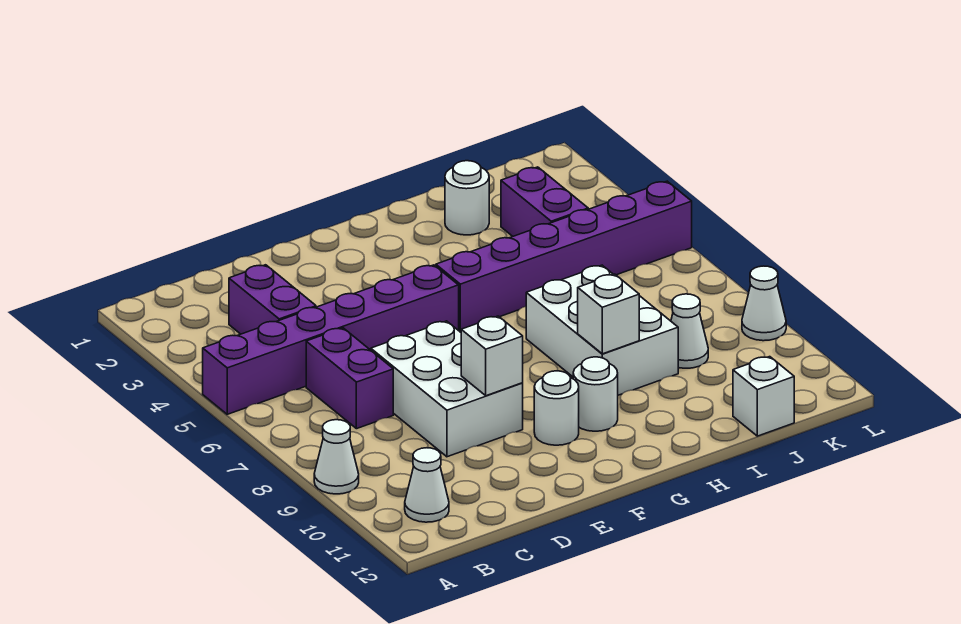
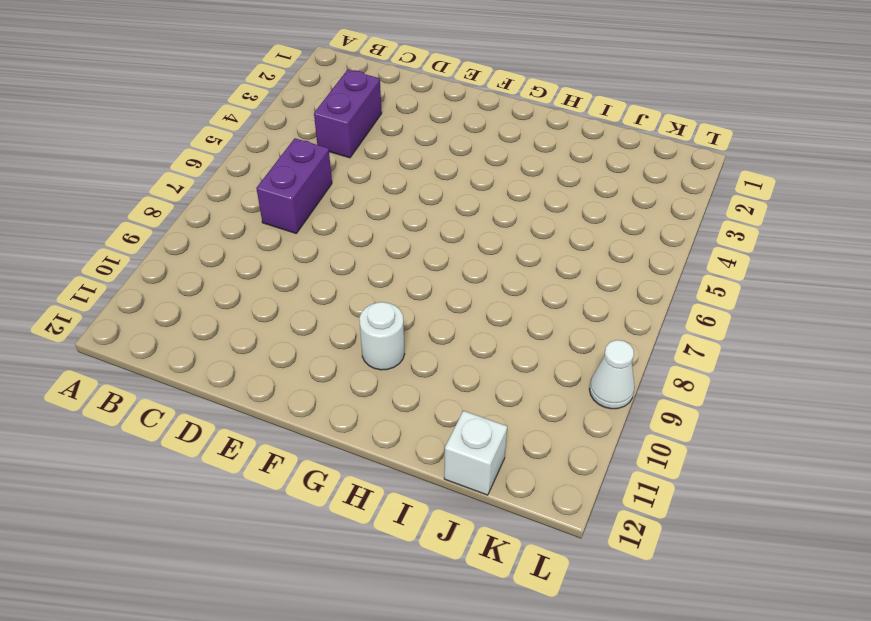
none -> purple 1x6 brick [203,265,459,414]
none -> white 1x1 cone [314,420,359,494]
none -> white 1x1 cone [405,448,449,522]

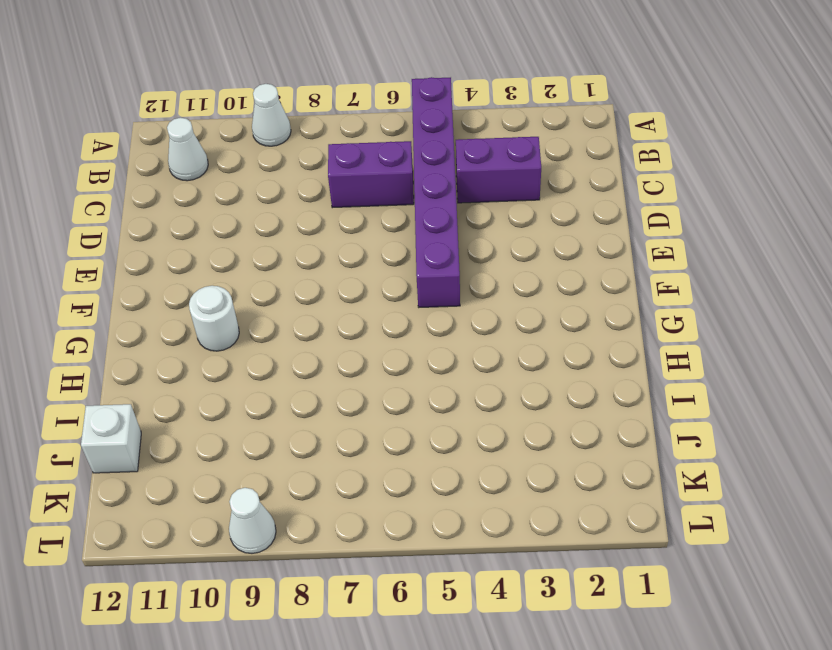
none -> white 2x3 brick [371,321,523,457]
none -> white 1x1 round brick [534,371,579,445]
none -> purple 1x6 brick [436,181,692,331]

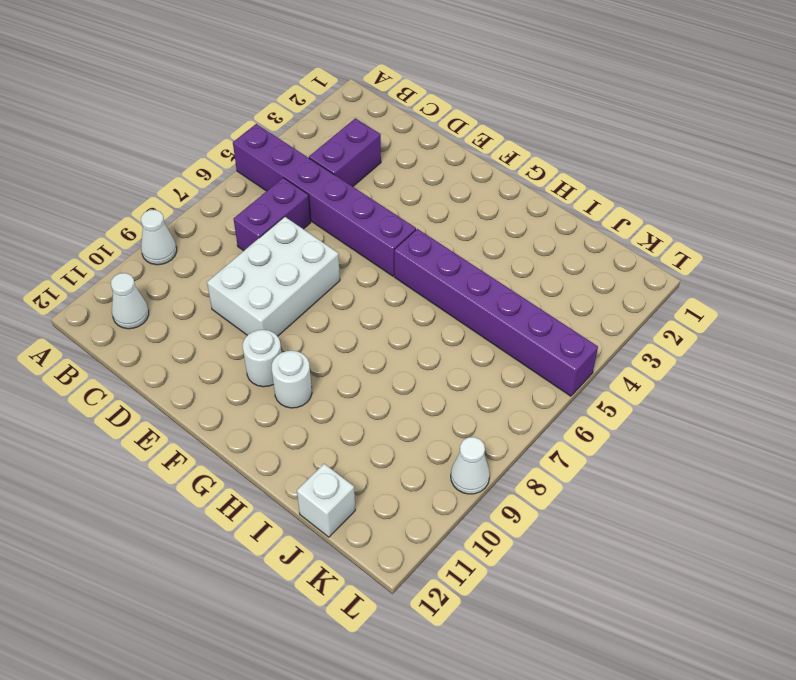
none -> white 2x3 brick [526,265,678,395]
none -> white 1x1 round brick [445,161,489,235]
none -> purple 1x2 brick [501,167,588,236]

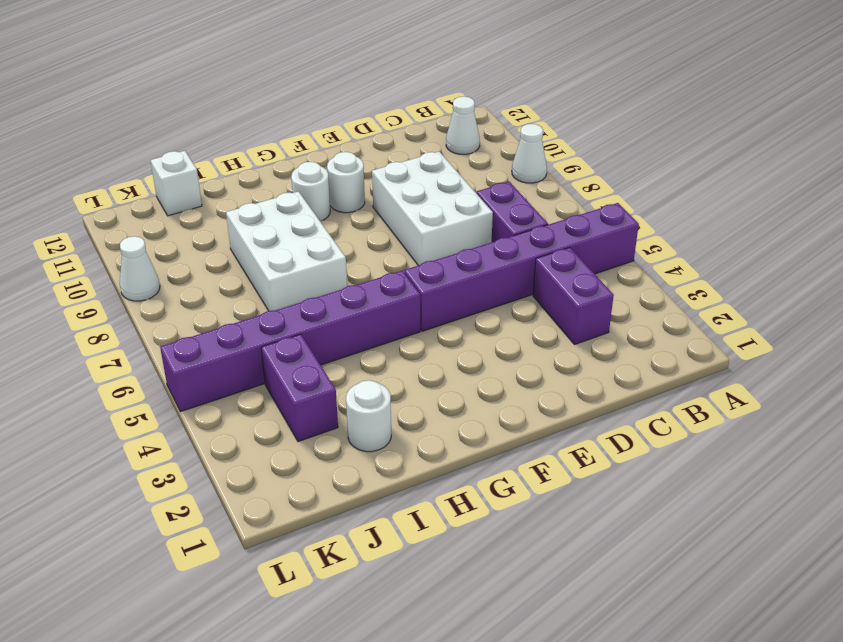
none -> white 1x1 cone [671,294,708,368]
none -> white 1x1 brick [461,316,523,396]
none -> white 1x1 brick [578,274,639,354]

